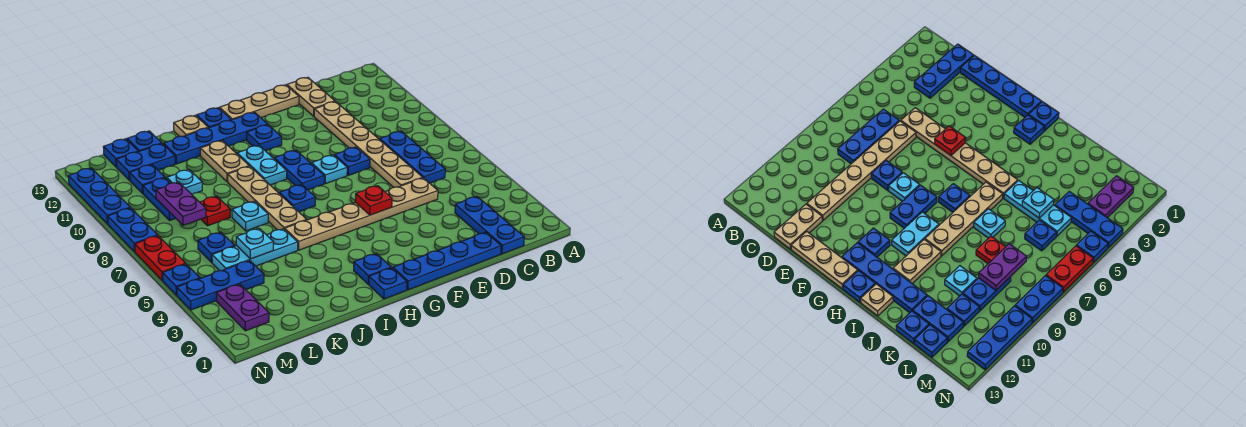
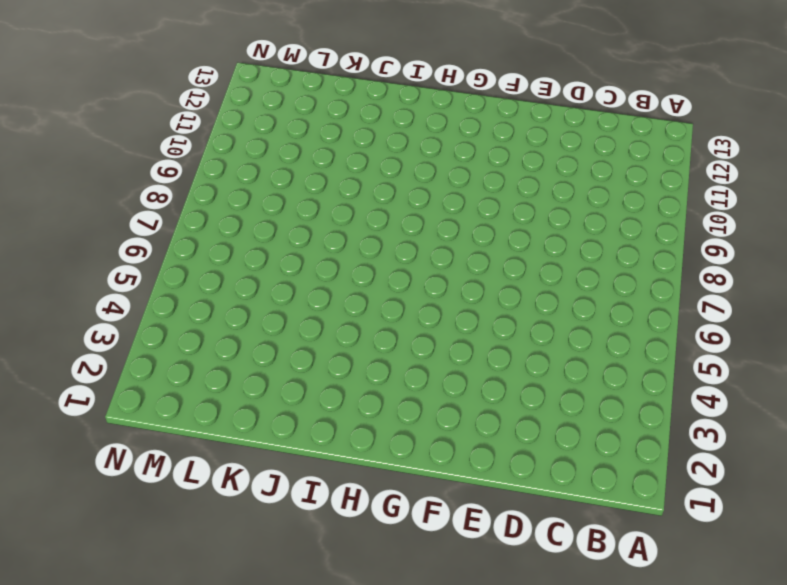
none -> blue 1x3 plate [455,196,524,254]
none -> blue 1x3 plate [380,131,445,183]
none -> blue 1x4 plate [393,232,501,290]
none -> tan 1x6 plate [285,178,438,250]

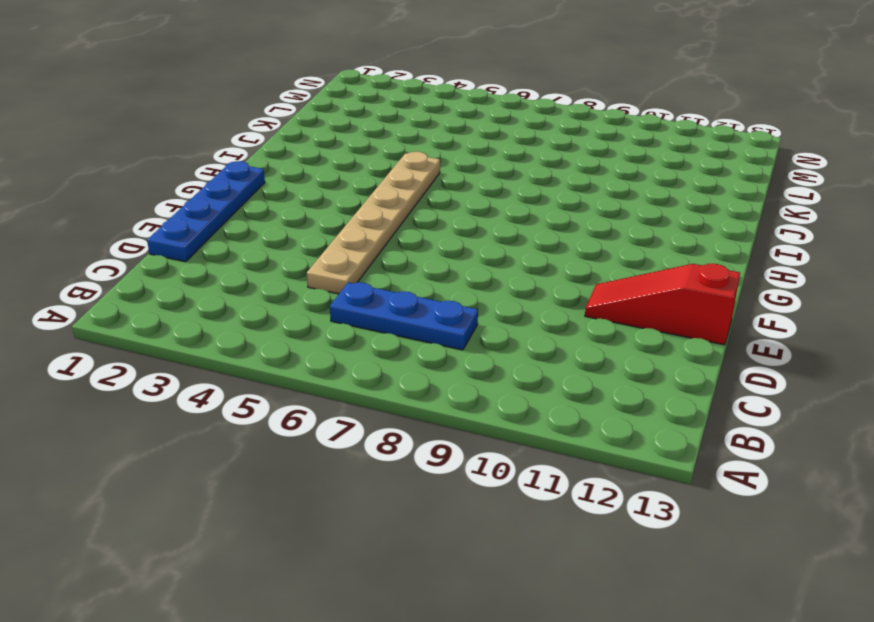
red 1x3 slope [585,264,740,345] -> tan 1x3 plate [219,85,299,120]
none -> blue 1x3 plate [455,196,524,254]
none -> tan 1x6 plate [314,102,423,187]
none -> tan 1x2 plate [287,77,335,116]
none -> blue 1x1 plate [334,147,370,175]

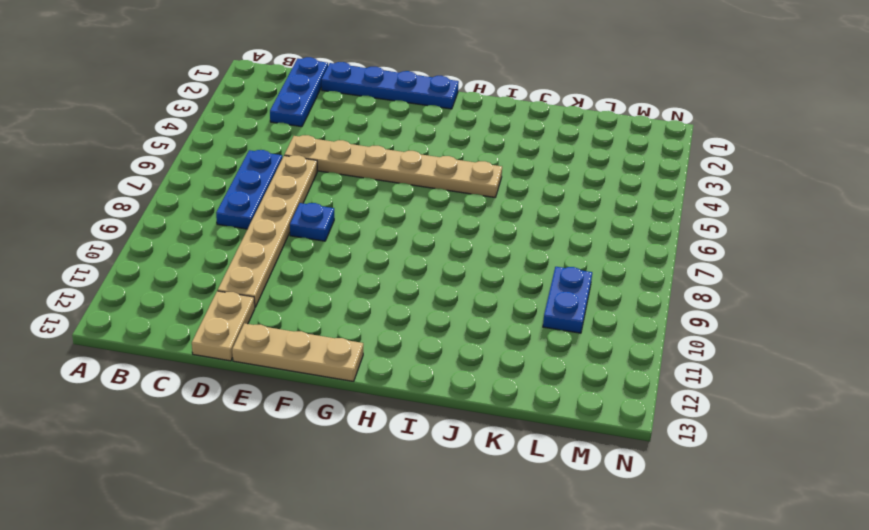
none -> cyan 1x1 plate [312,155,347,184]
none -> blue 1x2 plate [274,150,324,190]
none -> blue 1x1 plate [247,125,282,151]
none -> blue 1x4 plate [164,112,268,164]

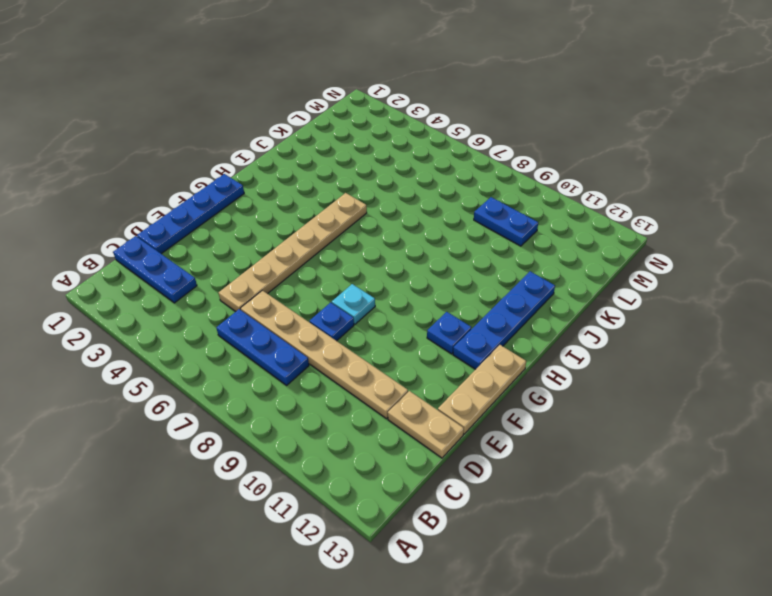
none -> blue 1x2 plate [274,150,324,190]
none -> blue 1x1 plate [369,268,407,299]
none -> blue 1x1 plate [354,253,391,284]
none -> blue 1x1 plate [279,185,316,212]

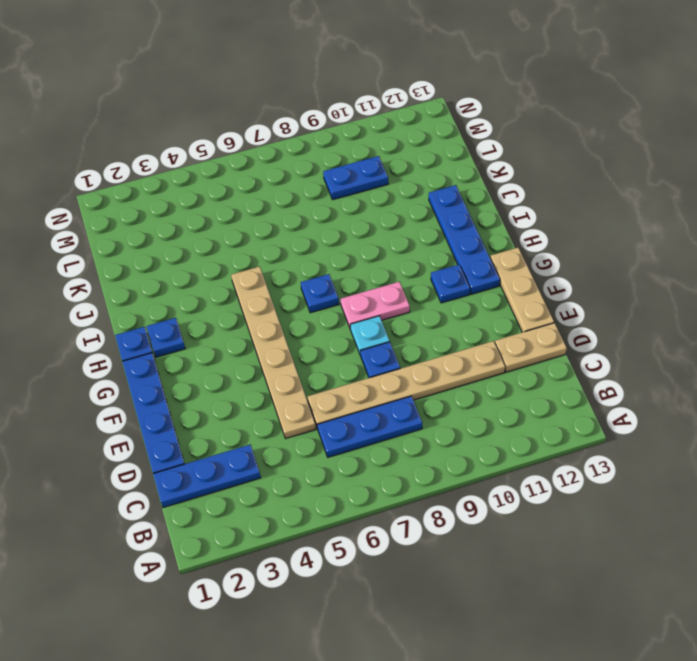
pink 1x2 plate [341,282,410,329] -> blue 1x2 plate [274,150,324,190]
none -> cyan 1x2 plate [237,145,287,185]
none -> blue 1x1 plate [197,108,231,128]
none -> tan 1x4 plate [228,166,307,230]
none -> tan 1x2 plate [200,141,249,182]

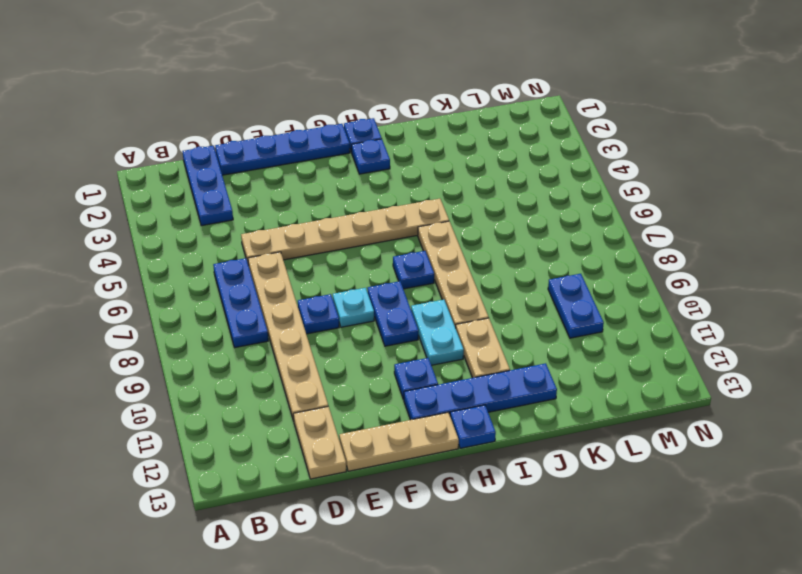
none -> tan 1x1 plate [174,115,208,137]
none -> cyan 1x3 plate [212,229,298,271]
none -> cyan 1x1 plate [232,201,268,231]
none -> red 1x1 plate [200,196,230,226]

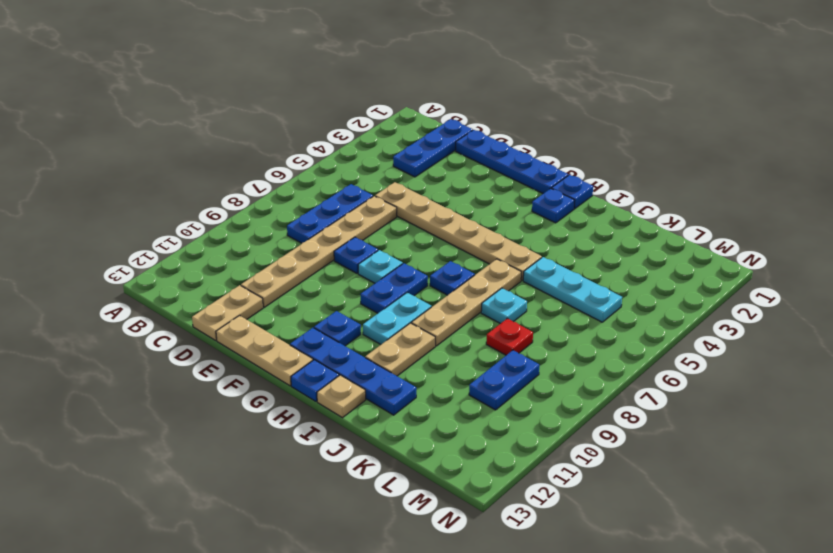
none -> cyan 1x1 plate [167,170,202,194]
none -> blue 1x2 plate [116,144,175,180]
none -> blue 1x1 plate [127,131,162,152]
none -> blue 1x3 plate [177,260,264,310]

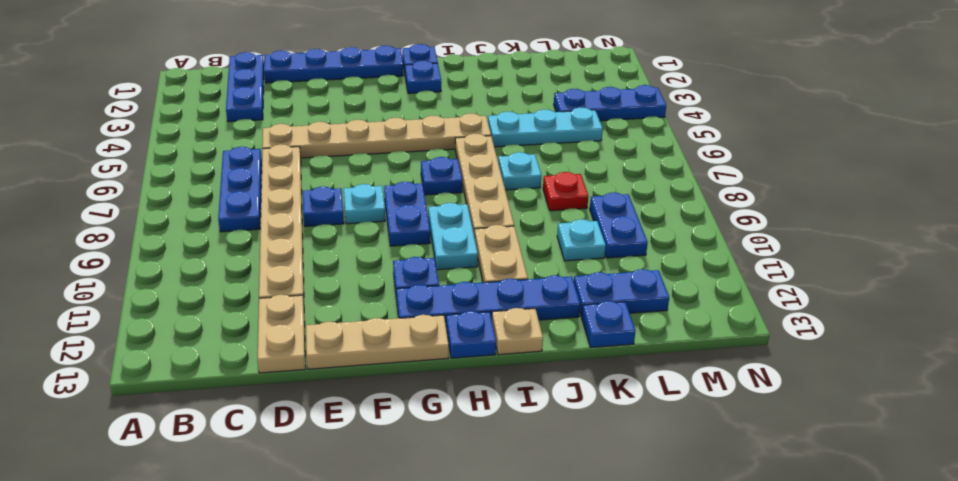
none -> blue 1x1 plate [198,232,234,262]
none -> blue 1x1 plate [130,165,165,193]
none -> blue 1x1 plate [103,139,138,167]
none -> purple 1x2 plate [216,284,269,331]

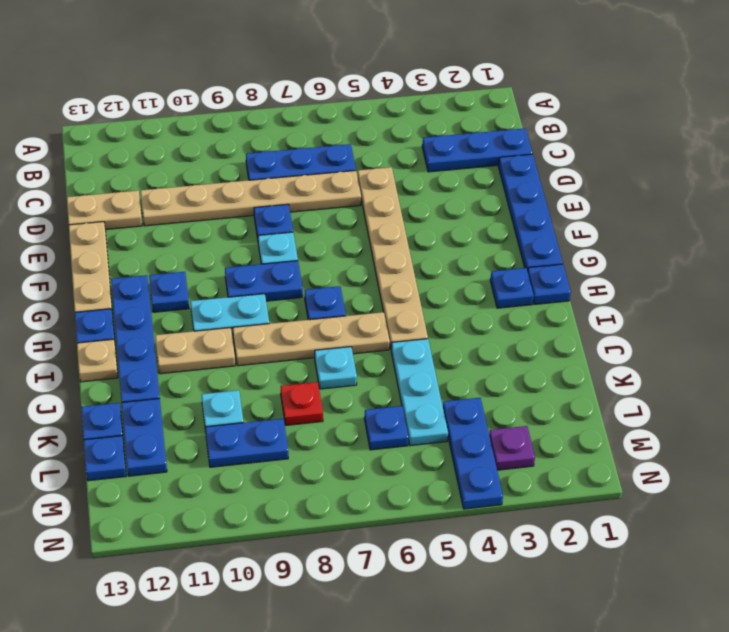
purple 1x1 plate [489,426,535,470] -> purple 1x2 plate [216,284,269,331]
none -> blue 1x1 plate [130,165,165,193]
none -> blue 1x1 plate [163,264,200,295]
none -> red 1x2 plate [135,236,186,280]
none -> blue 1x2 plate [108,208,158,252]

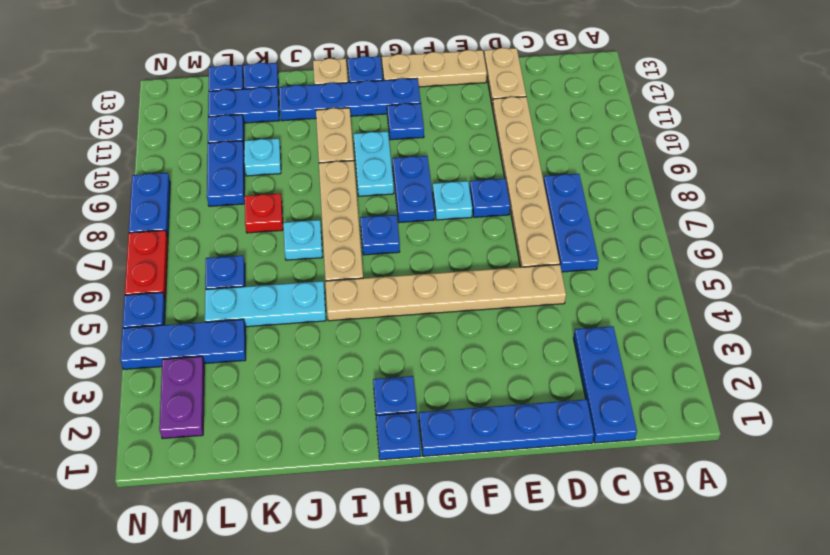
none -> blue 1x3 plate [68,168,130,224]
none -> red 1x1 plate [355,186,392,215]
none -> cyan 1x1 plate [236,228,273,259]
none -> purple 1x2 plate [156,182,206,225]

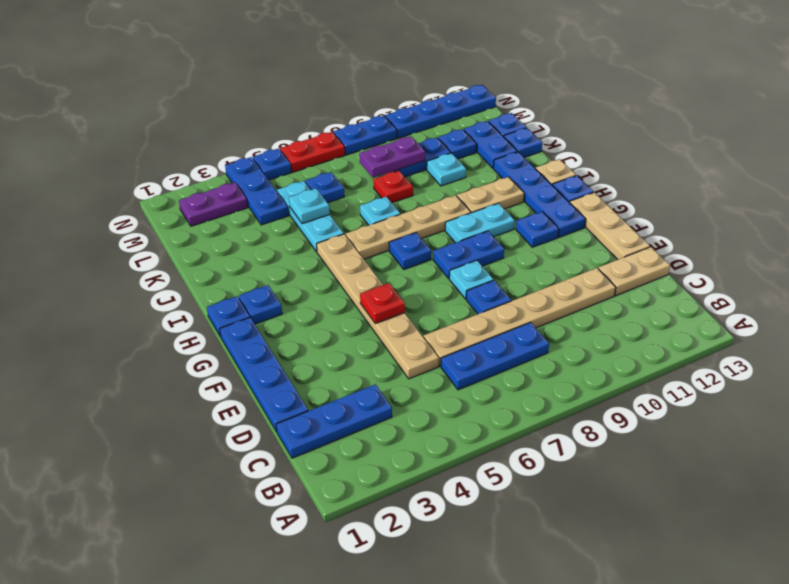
blue 1x4 plate [385,85,496,138] -> blue 1x3 plate [68,168,130,224]

